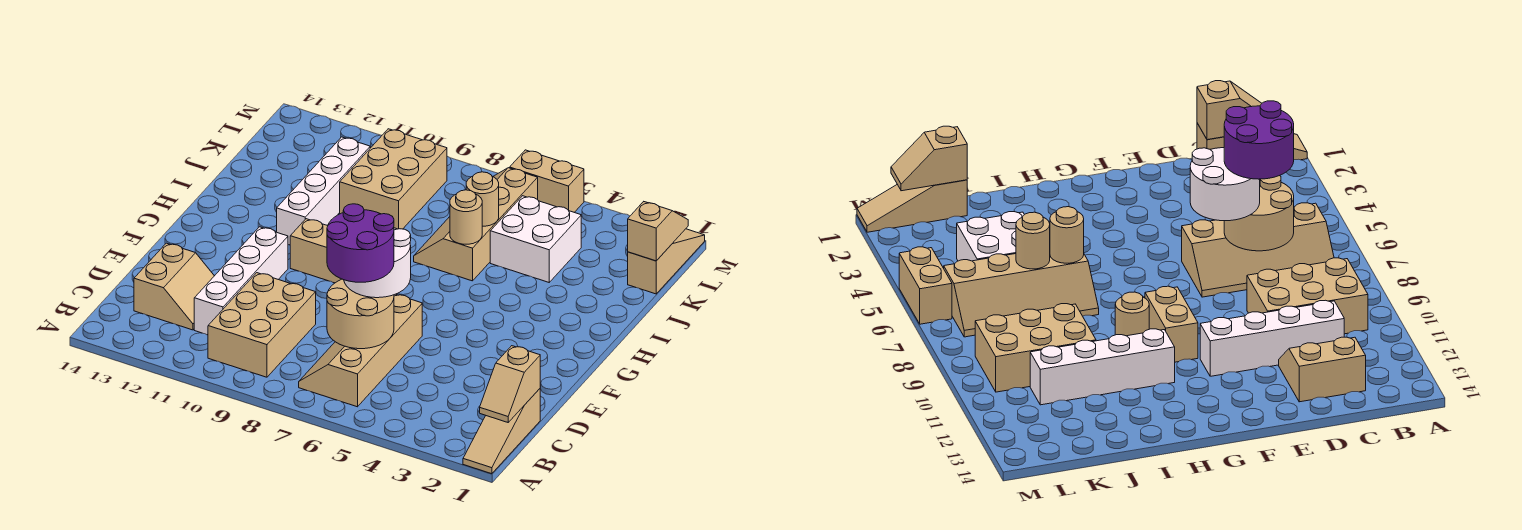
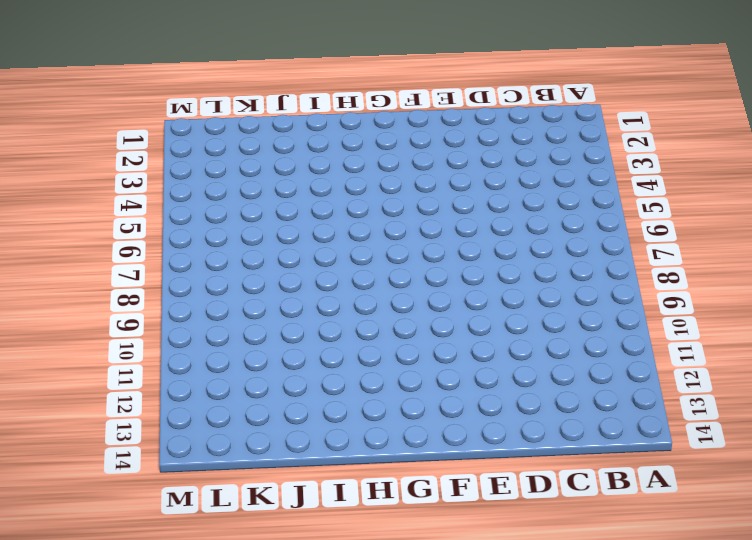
none -> tan 1x3 slope [463,389,540,474]
none -> tan 2x4 slope [299,294,422,407]
none -> tan 2x3 brick [208,273,316,377]

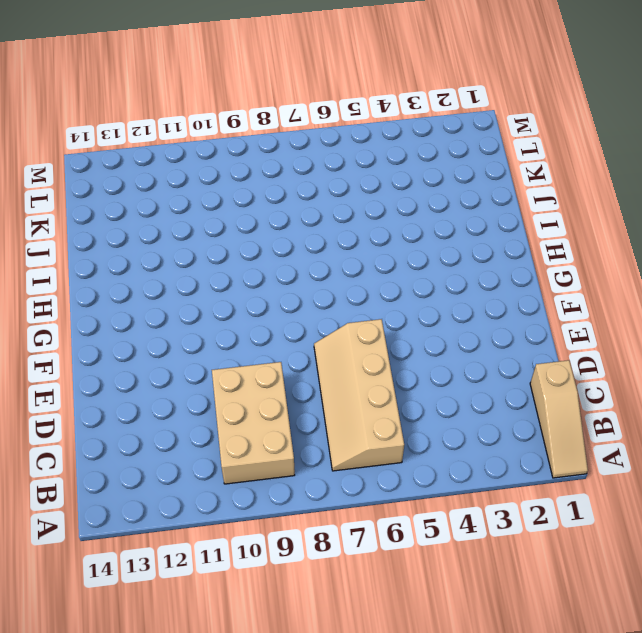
none -> white 1x4 brick [194,227,288,335]
none -> tan 2x2 slope [134,243,214,330]
none -> tan 1x2 brick [290,219,341,283]

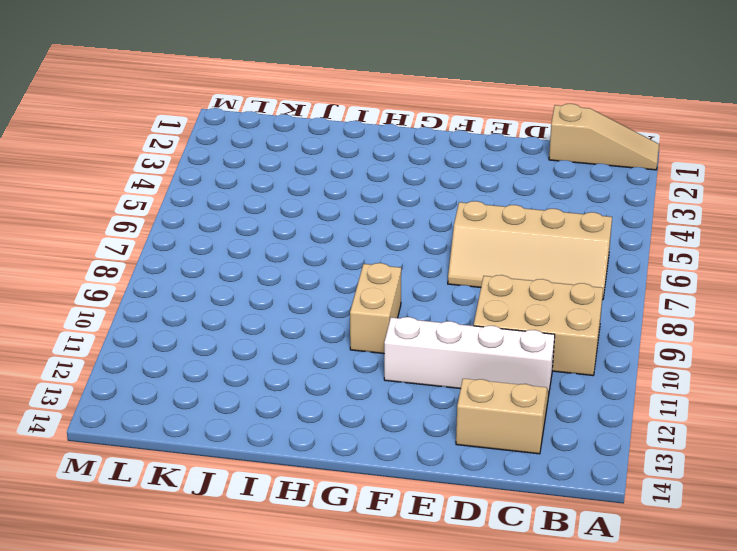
none -> tan 1x1 round brick [1115,292,1149,336]
none -> white 1x4 brick [277,137,370,245]
none -> tan 2x4 slope [414,168,538,281]

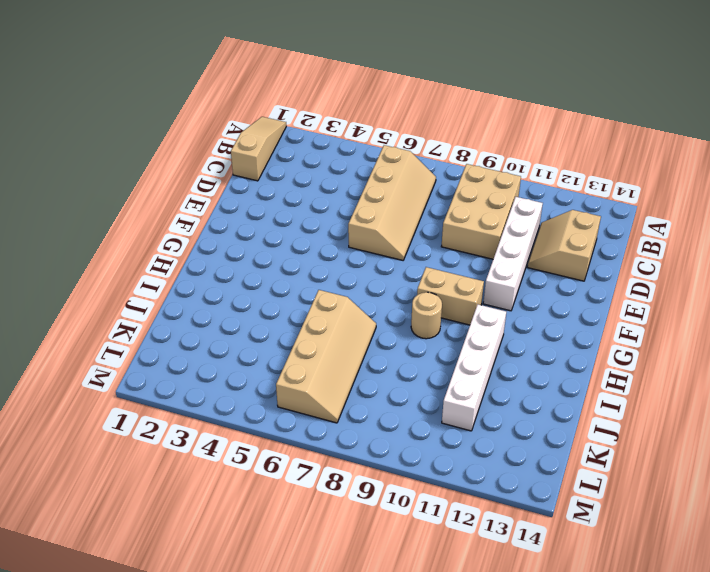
none -> white 2x2 brick [490,196,581,282]
none -> tan 2x3 brick [340,129,447,229]
none -> tan 1x3 slope [628,229,705,294]

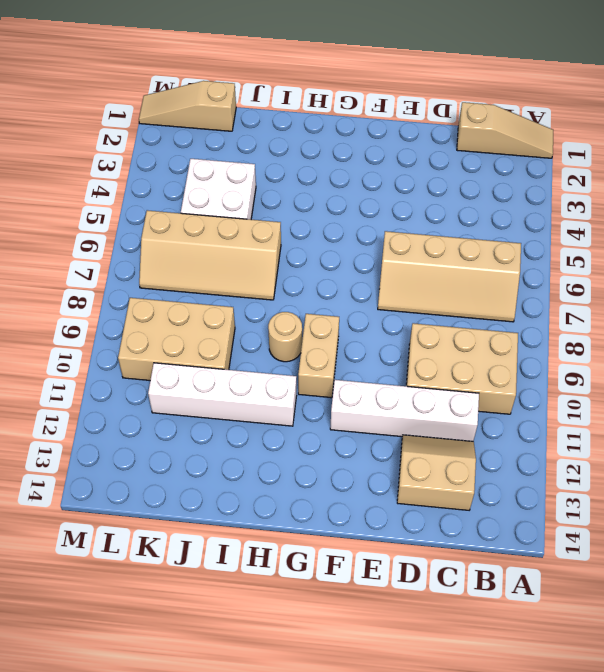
none -> tan 1x2 brick [510,150,584,212]
none -> tan 1x2 slope [480,346,540,422]
none -> tan 2x2 round brick [327,279,394,349]

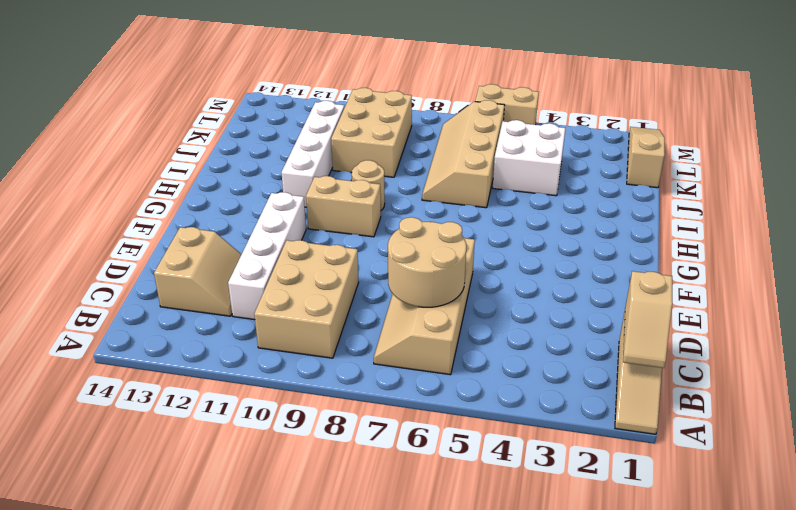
none -> tan 1x1 round brick [450,190,482,244]
none -> tan 1x1 round brick [466,172,499,226]
none -> tan 1x2 slope [628,202,688,261]

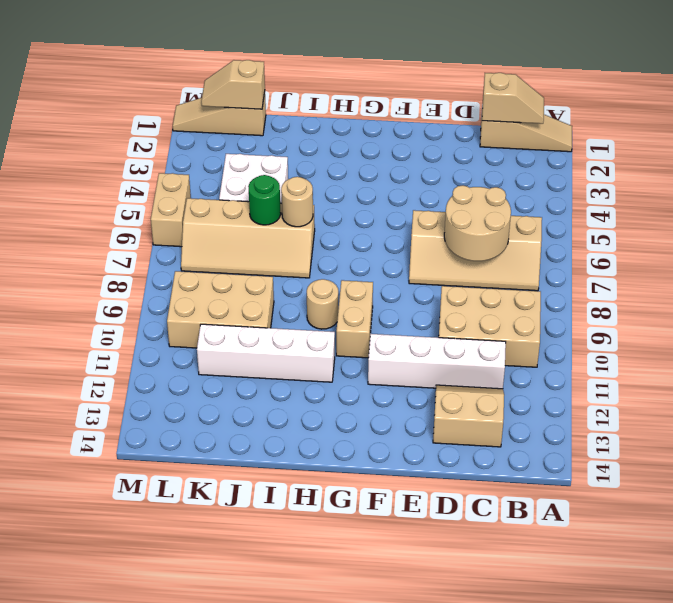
green 1x1 round brick [248,175,281,225] -> tan 1x1 round brick [466,172,499,226]
none -> white 2x2 round brick [344,228,411,298]
none -> purple 2x2 round brick [327,204,394,282]

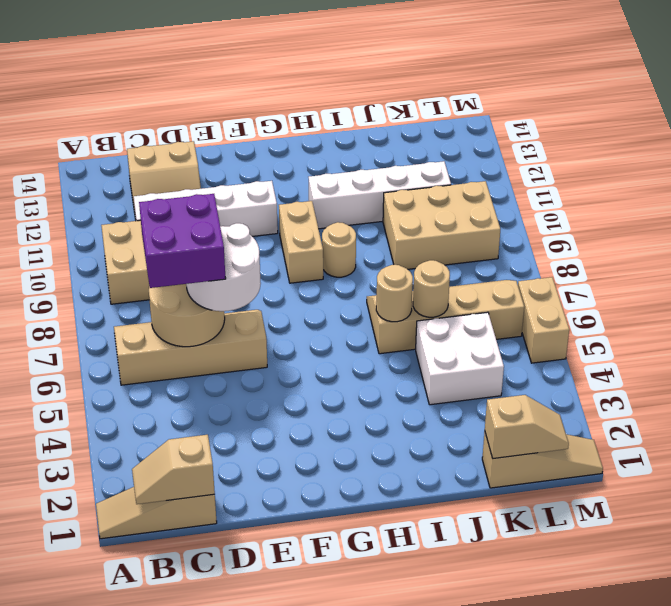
purple 2x2 brick [139,194,226,288] -> purple 2x2 round brick [327,204,394,282]

